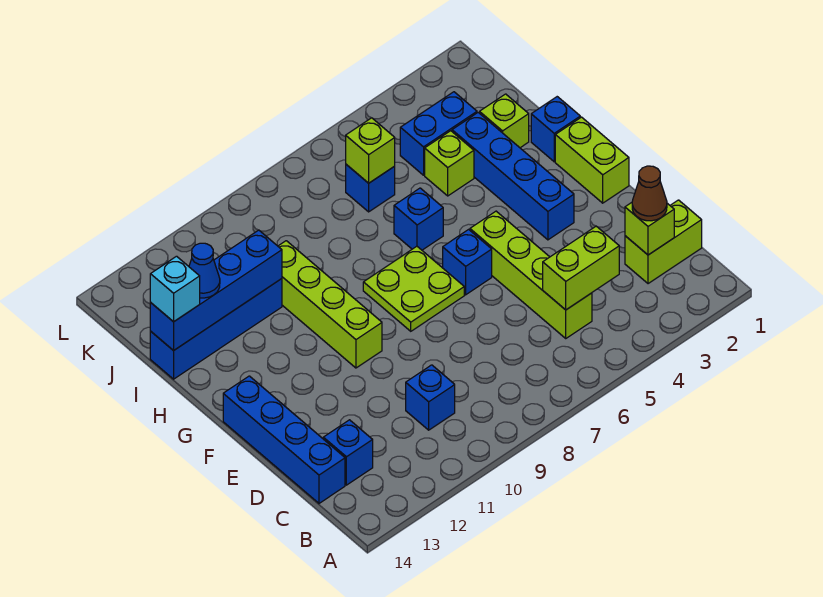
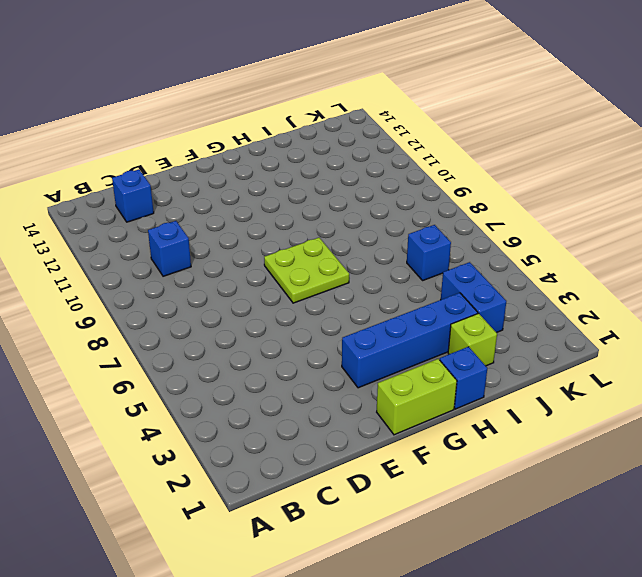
none -> lime 1x2 brick [625,200,702,284]
none -> lime 1x4 brick [470,211,592,338]
none -> blue 1x4 brick [223,376,345,503]

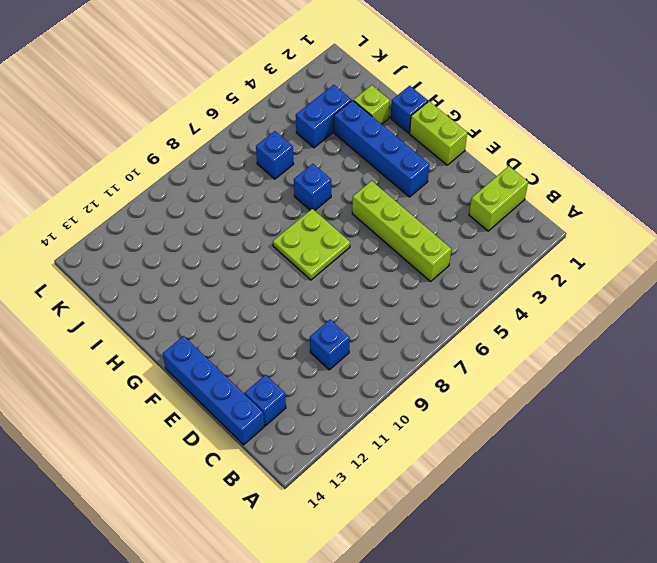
none -> blue 1x1 brick [443,229,492,295]
none -> lime 1x4 brick [278,241,382,368]
none -> lime 1x1 brick [425,131,474,196]

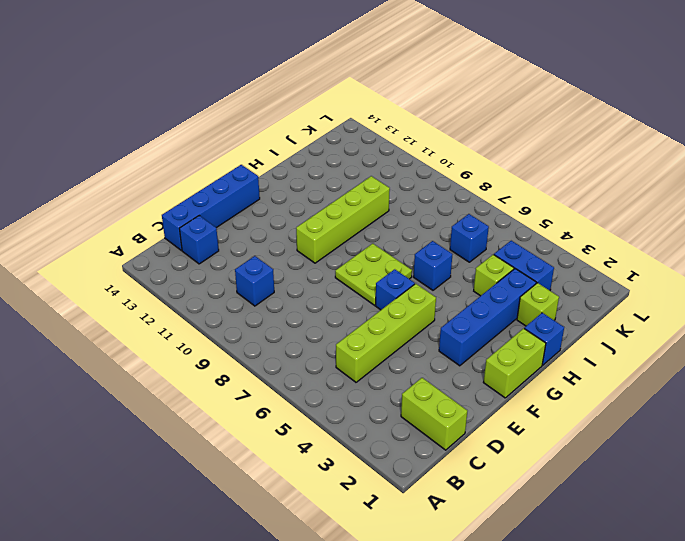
none -> blue 1x4 brick [150,279,282,379]
none -> lime 1x1 brick [625,203,674,255]
none -> lime 1x2 brick [543,226,619,310]

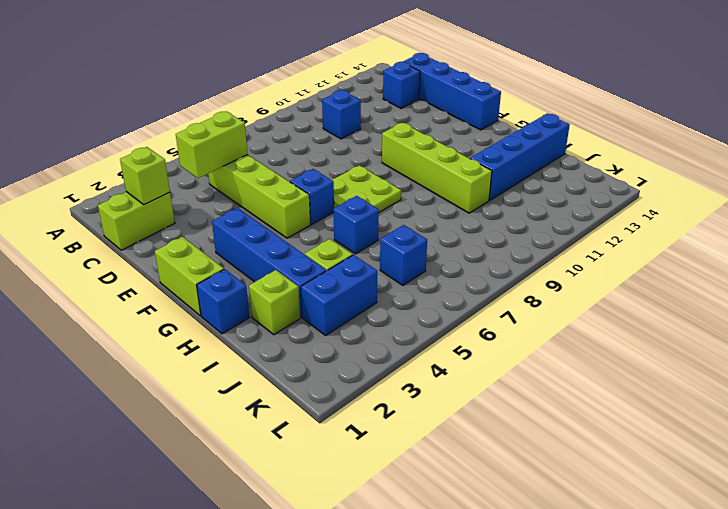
none -> blue 1x4 brick [150,230,282,351]
none -> lime 1x1 brick [346,118,395,183]
none -> brown 1x1 cone [632,166,667,221]

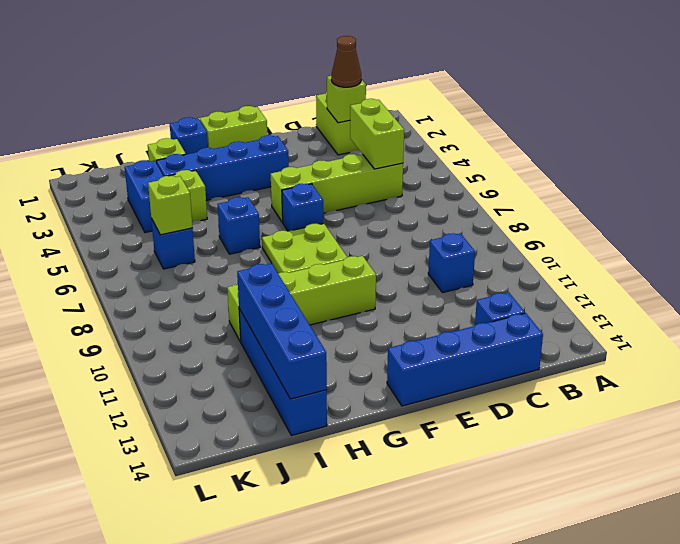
none -> blue 1x1 cone [189,243,220,298]
none -> cyan 1x1 brick [150,256,200,322]

